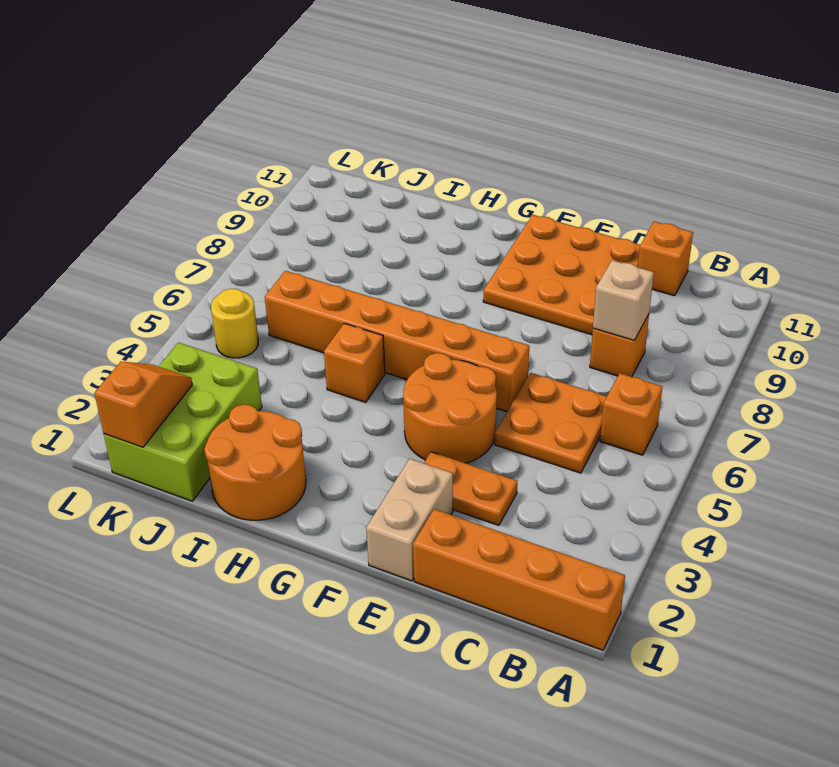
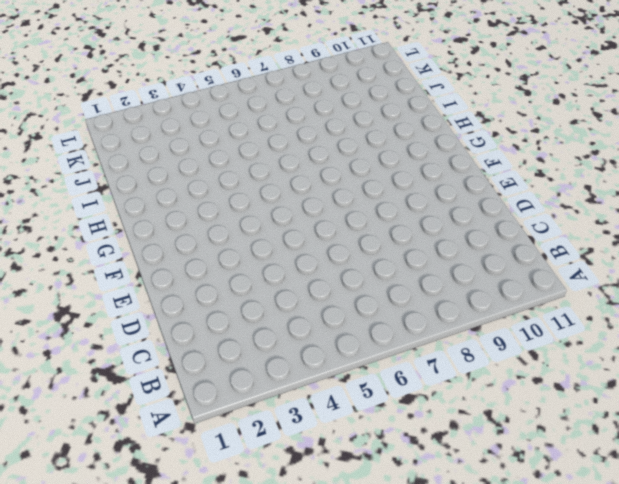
none -> orange 1x4 brick [413,509,625,650]
none -> orange 1x1 brick [600,373,662,455]
none -> orange 2x2 plate [495,373,607,473]

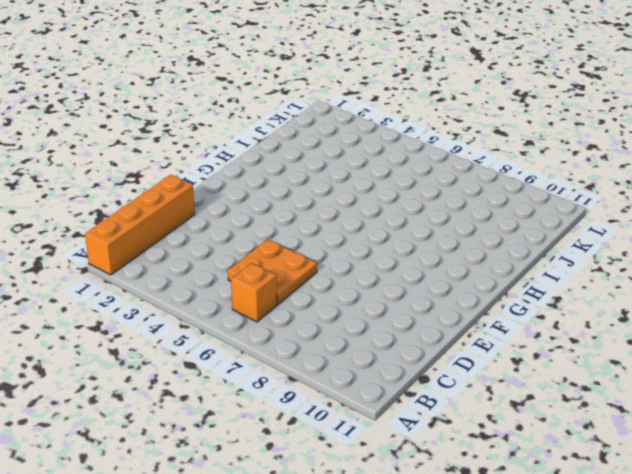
none -> orange 1x1 brick [590,314,649,377]
none -> orange 1x1 brick [638,221,693,296]
none -> orange 1x2 plate [424,452,517,526]

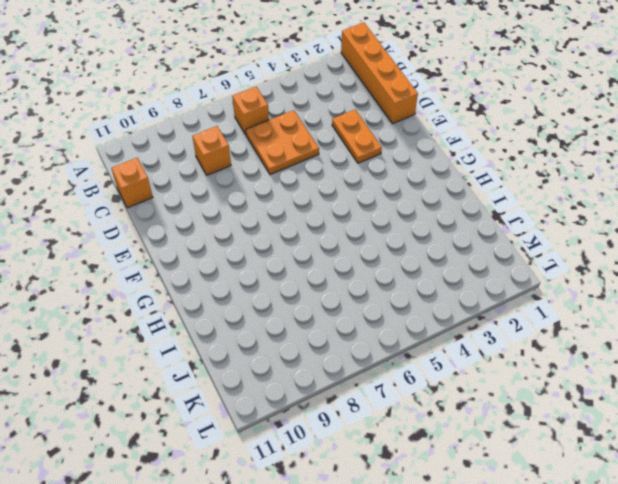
none -> orange 3x3 plate [483,215,640,335]
none -> tan 1x2 brick [366,459,453,581]
none -> orange 2x2 round brick [403,353,497,463]

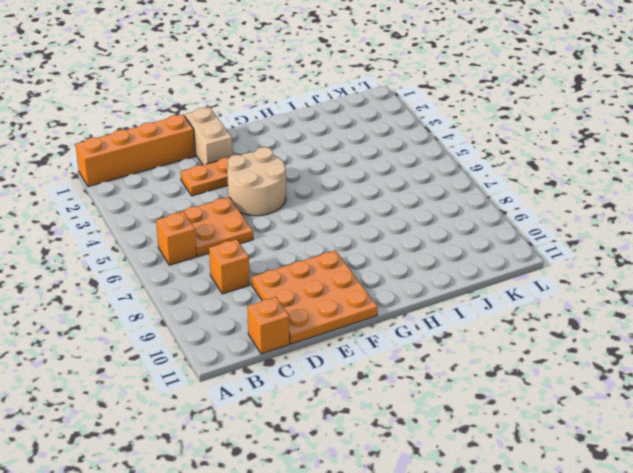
tan 2x2 round brick [227,147,286,216] -> orange 2x2 round brick [403,353,497,463]
none -> orange 1x6 brick [265,271,529,412]
none -> orange 2x2 round brick [204,404,306,520]
none -> orange 1x1 brick [324,323,385,402]

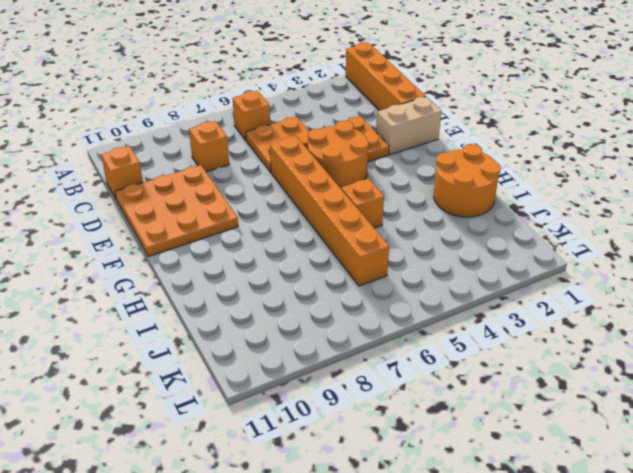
none -> lime 2x3 brick [104,342,262,501]
none -> yellow 1x1 round brick [211,289,258,358]
none -> tan 1x1 brick [593,260,654,340]

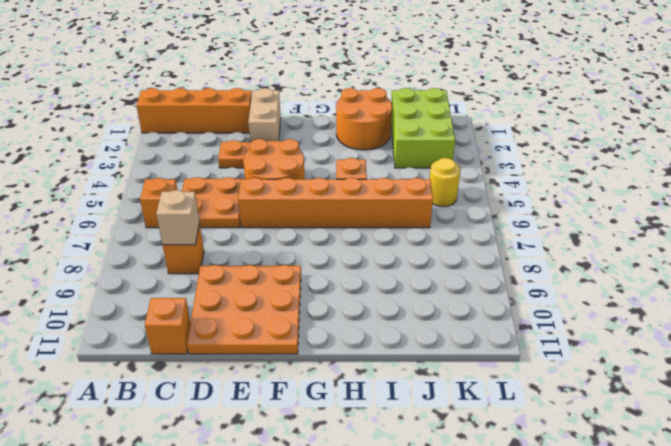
none -> orange 1x2 slope [94,362,192,447]

